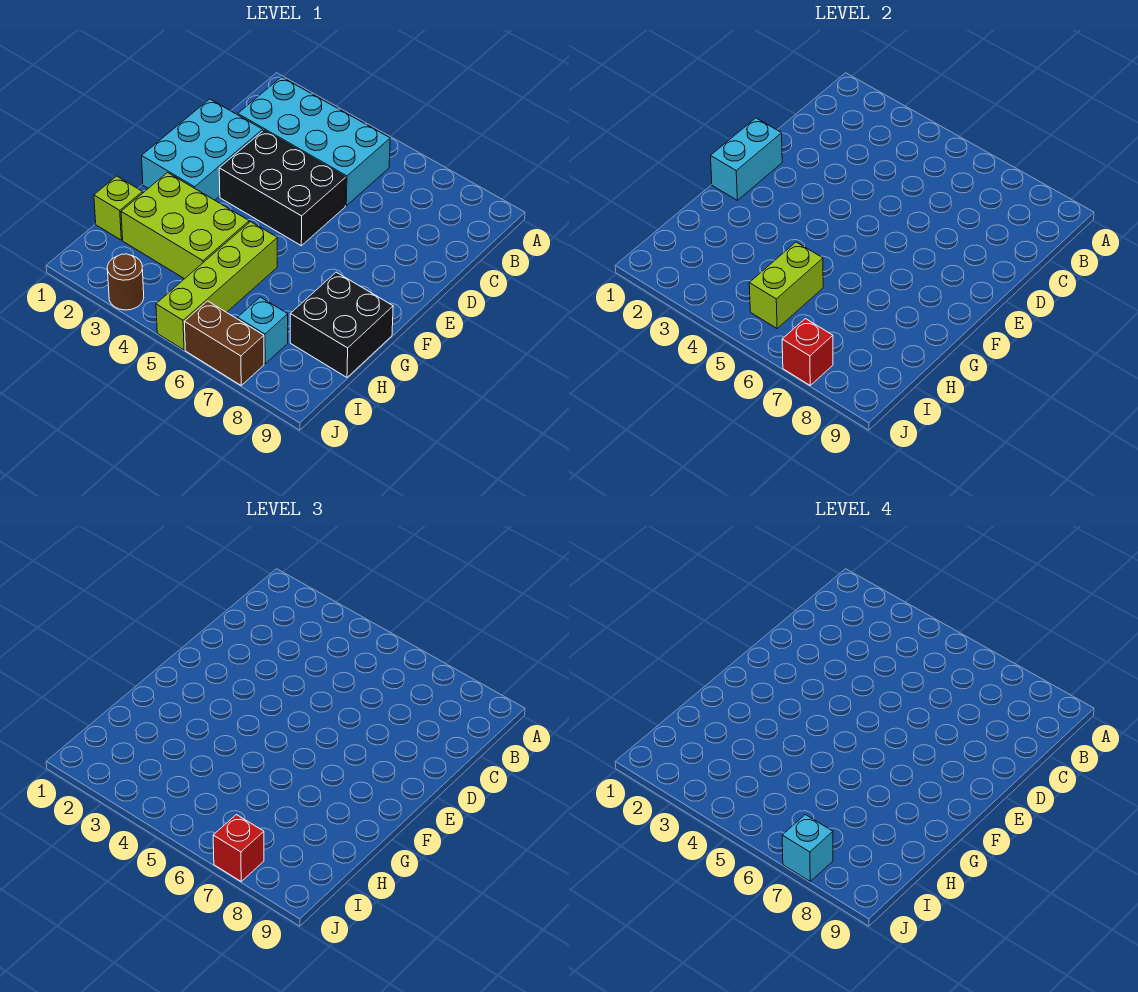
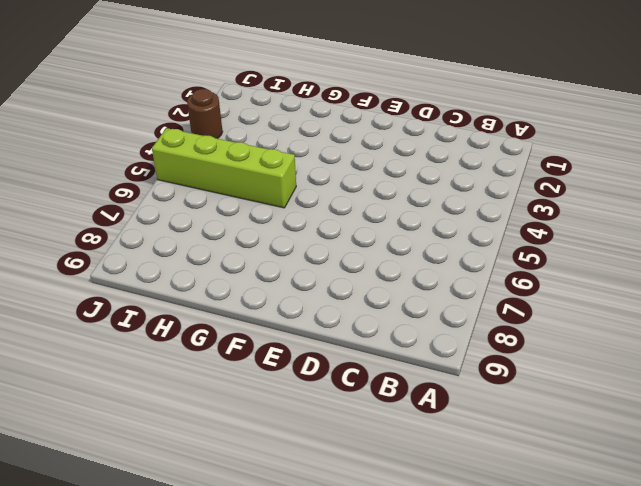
none -> cyan 2x4 brick [238,77,390,206]
none -> cyan 2x3 brick [142,99,263,200]
none -> black 2x3 brick [219,130,346,246]

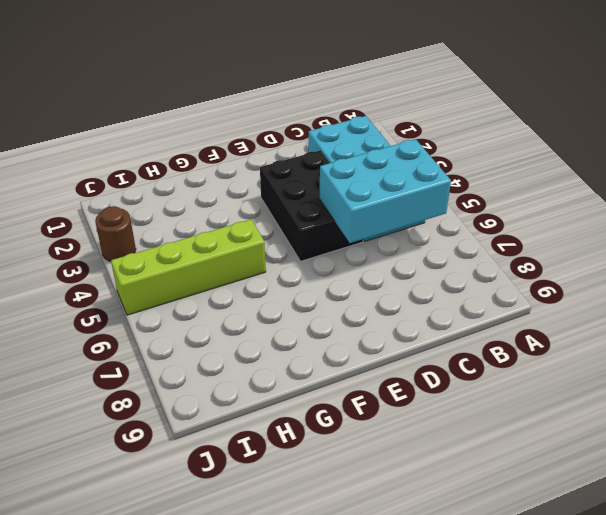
cyan 2x3 brick [319,139,451,243] -> cyan 2x3 brick moved to [142,99,263,200]
none -> lime 2x3 brick [121,173,249,279]
none -> black 2x2 brick [290,272,393,377]
none -> lime 1x1 brick [94,176,143,240]

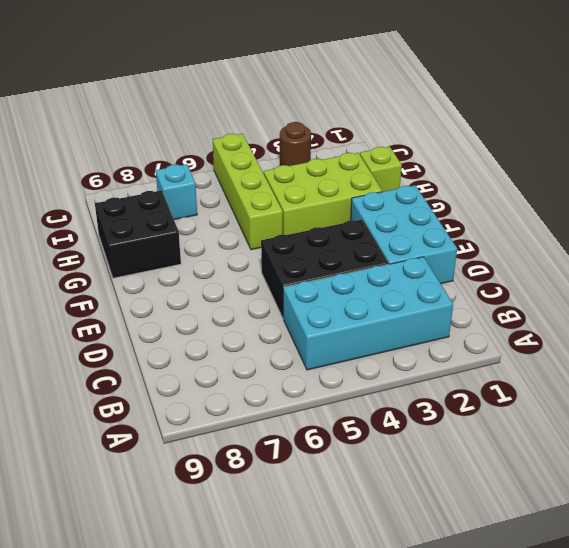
none -> brown 1x2 brick [184,301,264,385]
none -> cyan 1x2 brick [711,118,782,200]
none -> lime 1x2 brick [749,242,823,328]

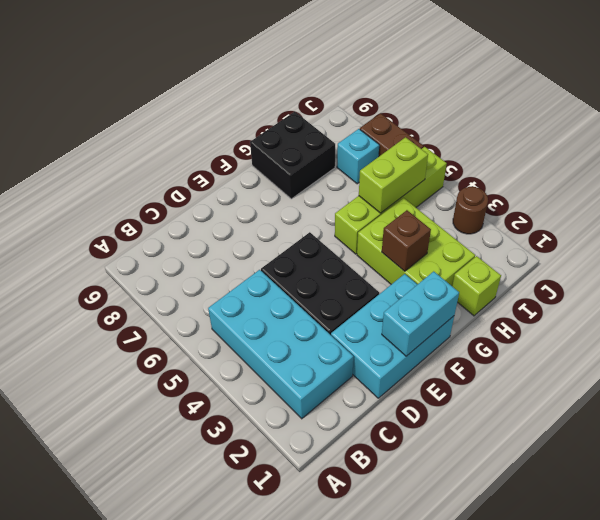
brown 1x1 brick [382,210,431,271] -> none
none -> red 1x1 brick [782,319,833,385]
none -> red 1x1 brick [213,815,264,881]
none -> cyan 1x1 brick [782,815,833,881]

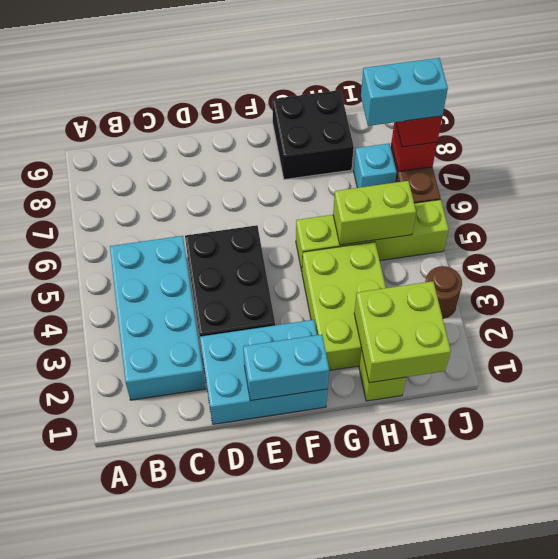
lime 2x2 brick [354,281,451,383] -> none
cyan 1x2 brick [361,58,448,126] -> cyan 1x1 brick [782,815,833,881]

